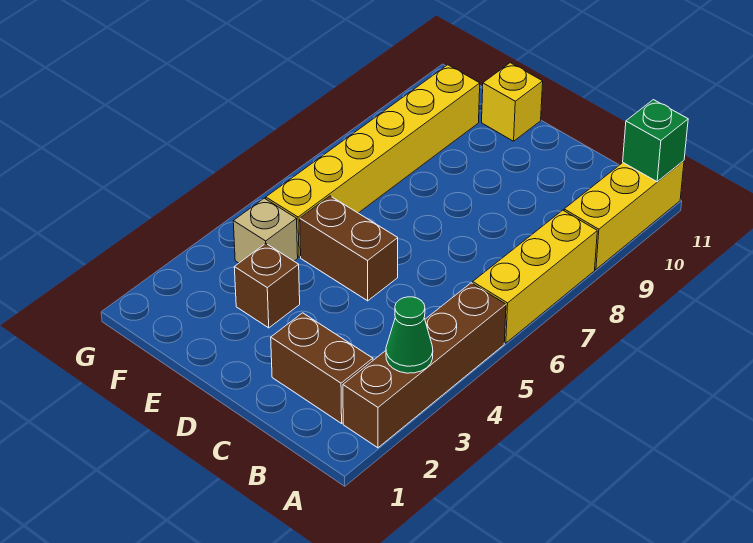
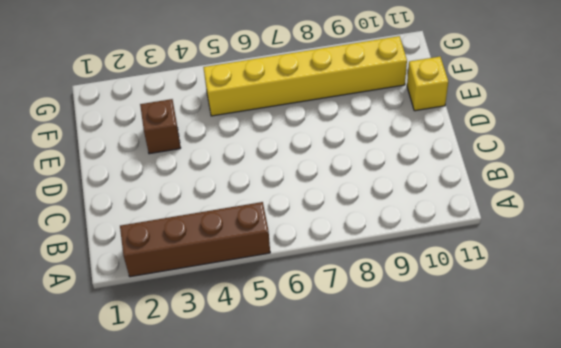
none -> yellow 1x3 brick [473,210,597,343]
none -> yellow 1x3 brick [564,161,684,269]

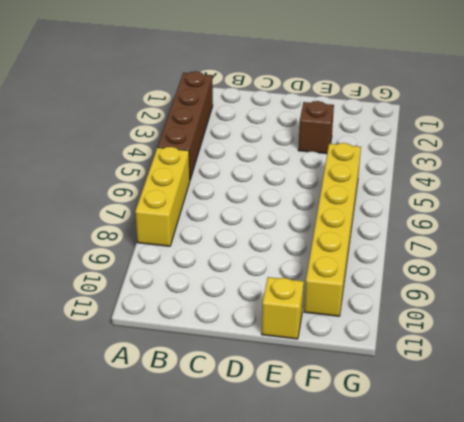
none -> yellow 1x3 brick [564,161,684,269]
none -> brown 1x2 brick [271,313,373,423]

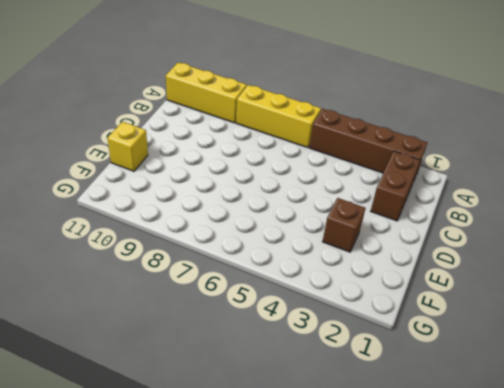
none -> brown 1x2 brick [300,196,398,301]
none -> tan 1x1 brick [233,198,298,263]

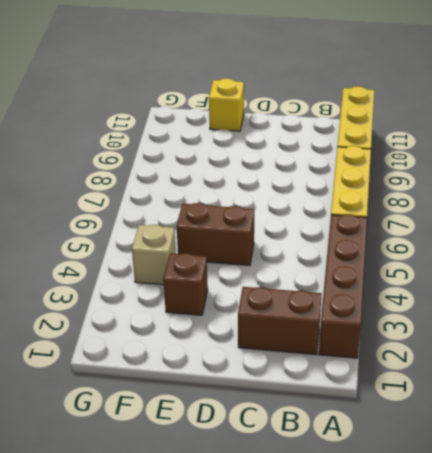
none -> yellow 1x6 brick [266,65,480,257]
none -> green 1x1 cone [386,297,433,373]

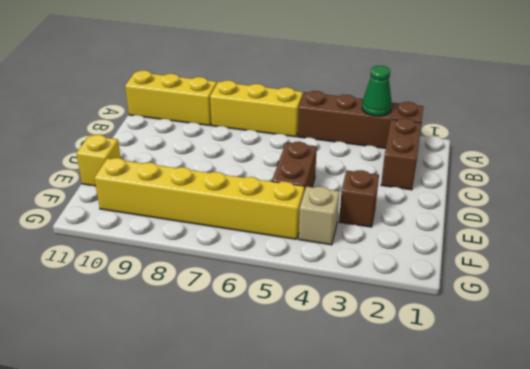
none -> green 1x1 brick [623,100,688,182]

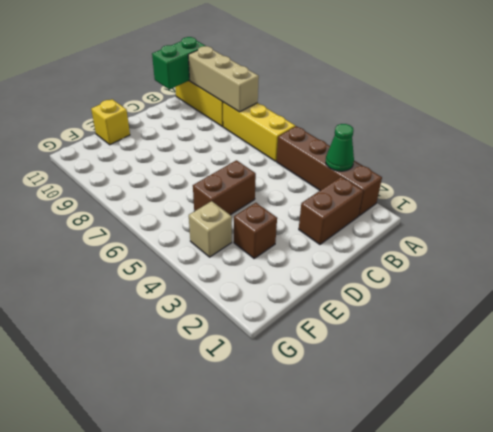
tan 1x3 brick [188,46,259,112] -> none
green 1x2 brick [152,37,205,89] -> green 1x1 brick [623,100,688,182]
none -> yellow 1x6 brick [266,65,480,257]

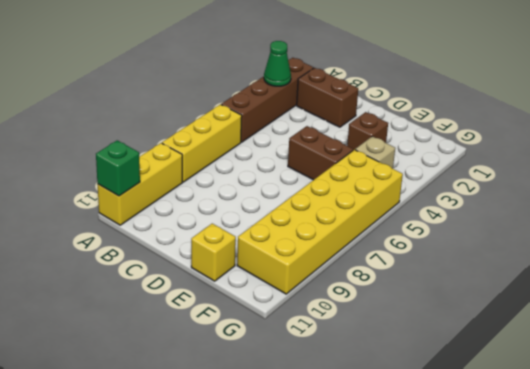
yellow 2x6 brick [237,150,403,294] -> yellow 1x6 brick [266,65,480,257]

